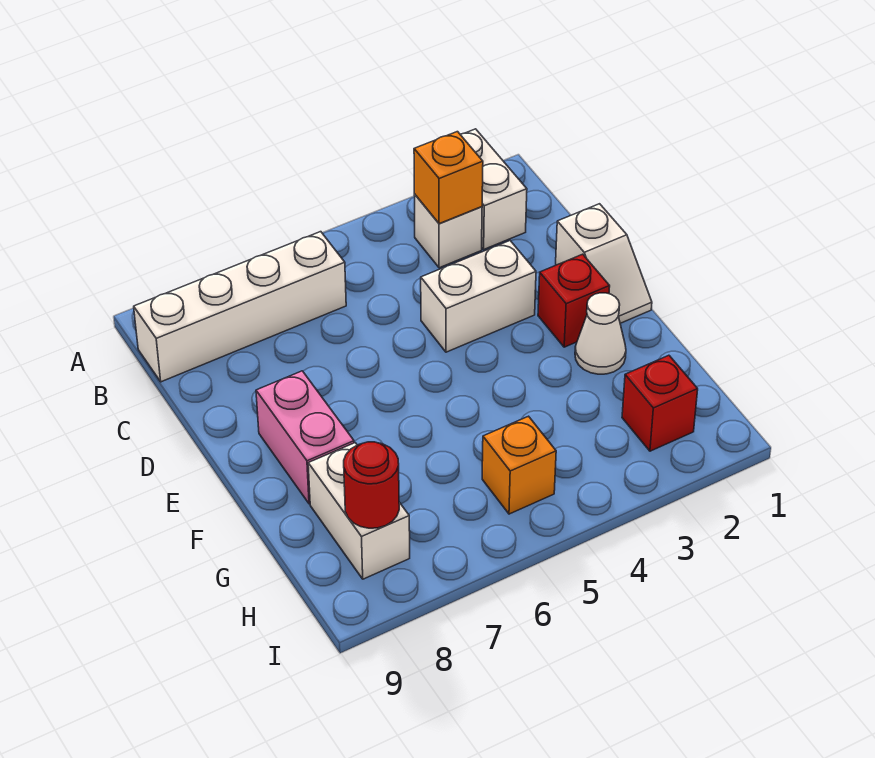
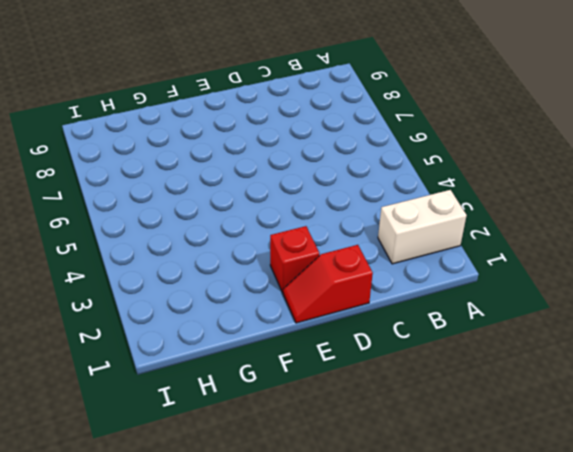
red 1x2 slope [283,245,373,323] -> white 1x2 slope [556,204,652,323]
none -> white 1x1 brick [414,194,482,268]
none -> white 1x4 brick [134,232,346,382]
none -> white 1x2 brick [421,241,536,352]

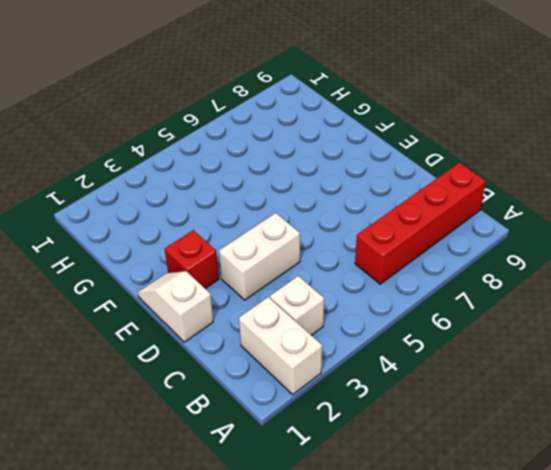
red 1x4 brick [355,163,486,284] -> white 1x4 brick [134,232,346,382]
none -> pink 1x2 brick [256,371,354,504]
none -> white 1x1 cone [575,293,626,374]
none -> white 1x2 brick [308,443,410,579]

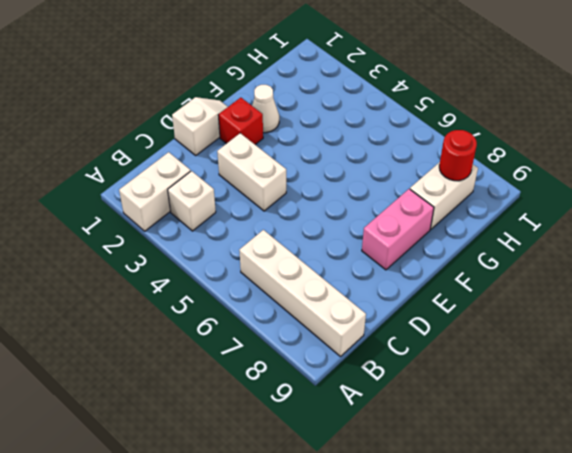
none -> red 1x1 brick [622,355,698,451]
none -> orange 1x1 brick [482,416,556,514]
none -> orange 1x1 brick [414,132,483,224]

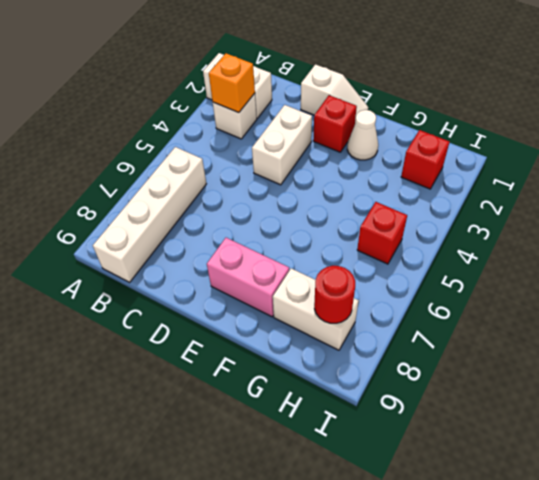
red 1x1 brick [357,202,407,264] -> orange 1x1 brick [482,416,556,514]

